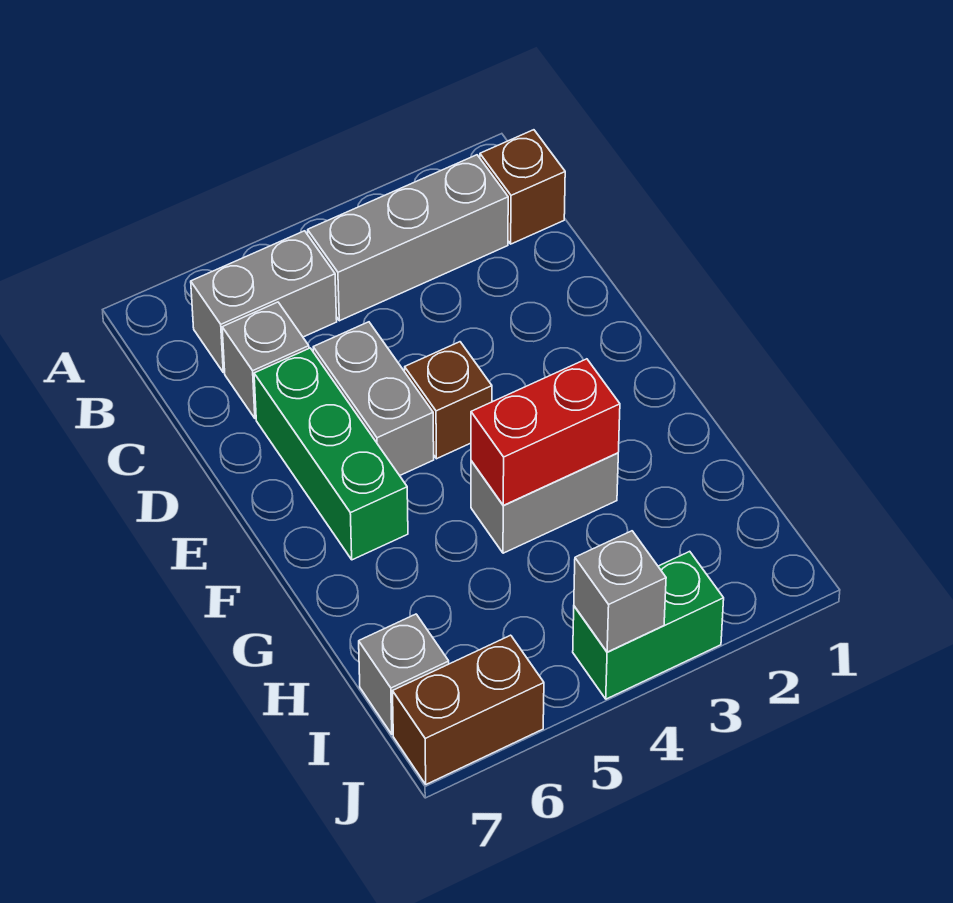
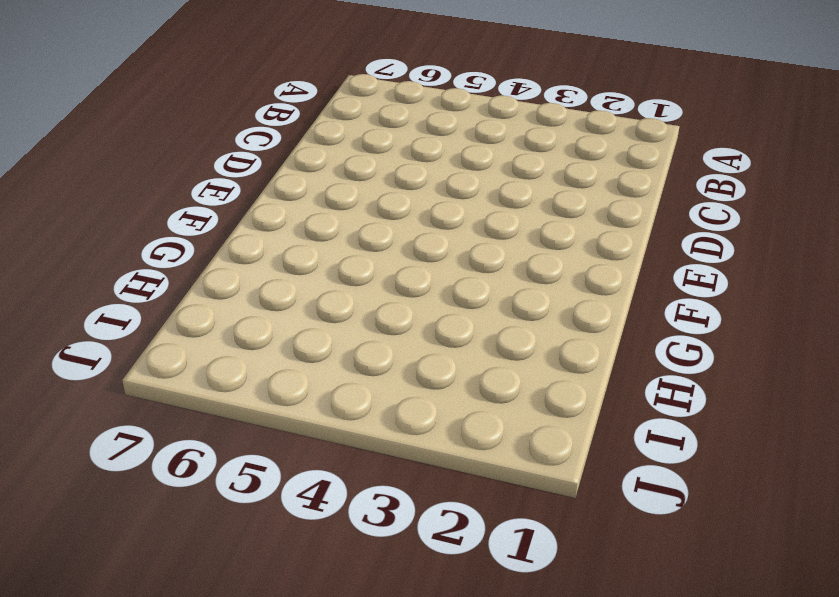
none -> brown 1x1 brick [480,130,565,244]
none -> grey 1x3 brick [308,155,508,321]
none -> grey 1x2 brick [191,231,337,373]

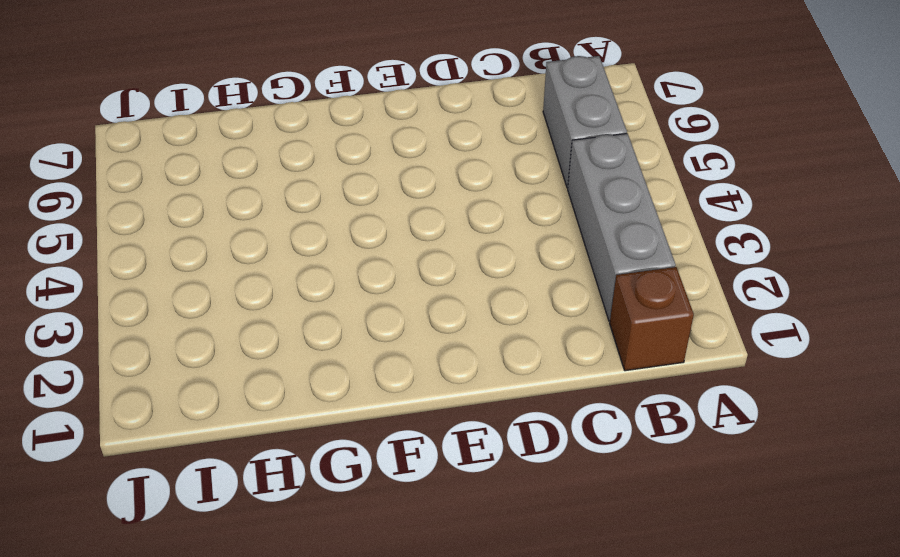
none -> grey 1x1 brick [222,302,309,419]
none -> grey 1x2 brick [313,322,434,476]
none -> green 1x3 brick [254,348,408,560]

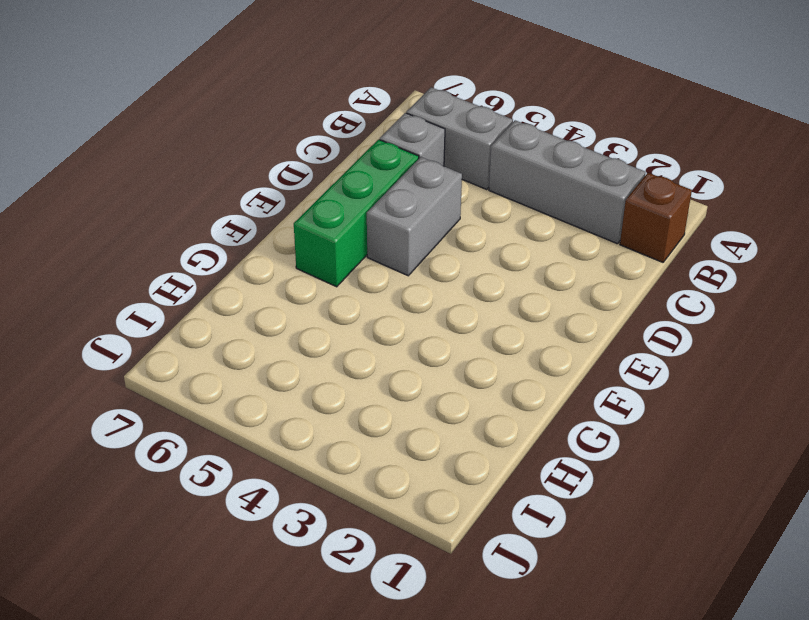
none -> brown 1x1 brick [405,342,492,459]
none -> grey 1x2 brick [471,453,618,553]
none -> grey 1x1 brick [359,614,449,734]

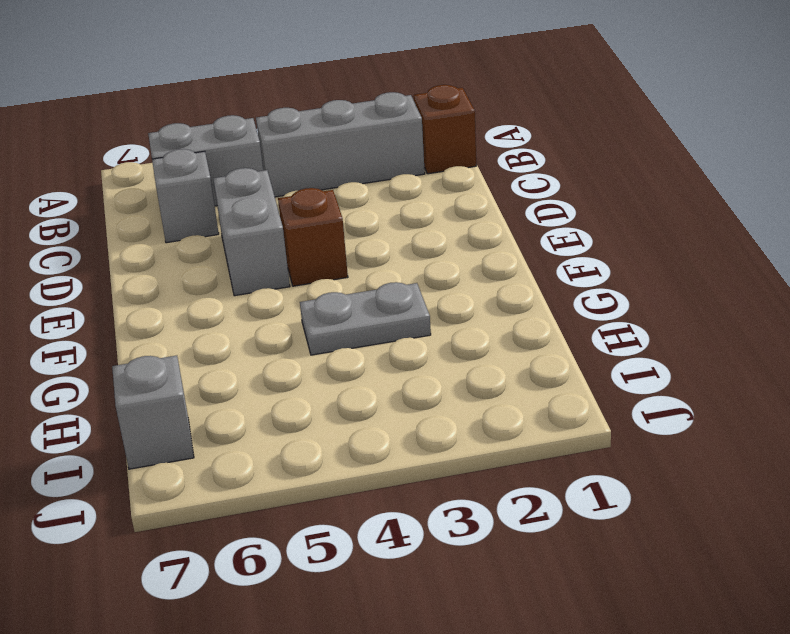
grey 1x2 plate [300,282,431,355] -> grey 1x2 brick [471,453,618,553]
none -> green 1x3 brick [254,348,408,560]
none -> green 1x2 brick [573,551,724,699]
none -> brown 1x2 brick [393,635,544,784]

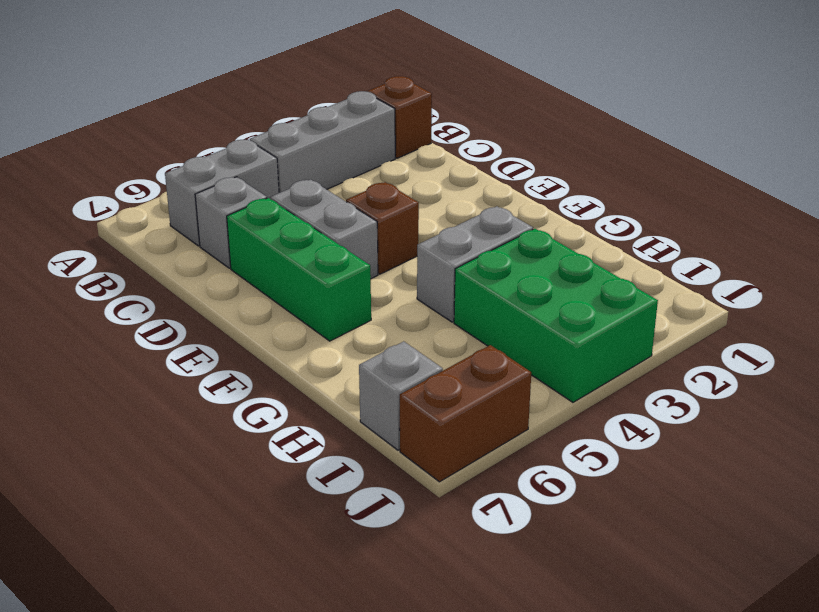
green 2x3 brick [454,229,658,402] -> green 1x2 brick [573,551,724,699]
none -> red 1x2 brick [471,359,620,505]
none -> grey 1x1 brick [574,531,666,652]

